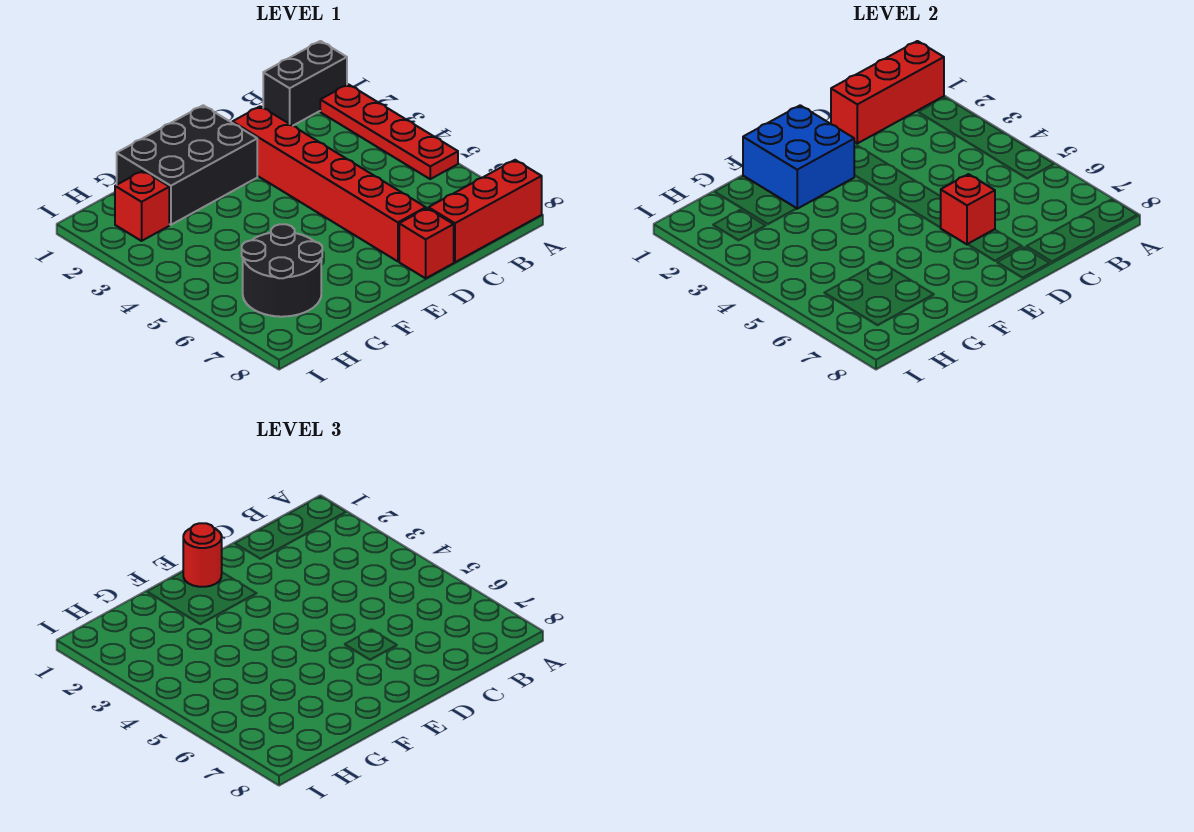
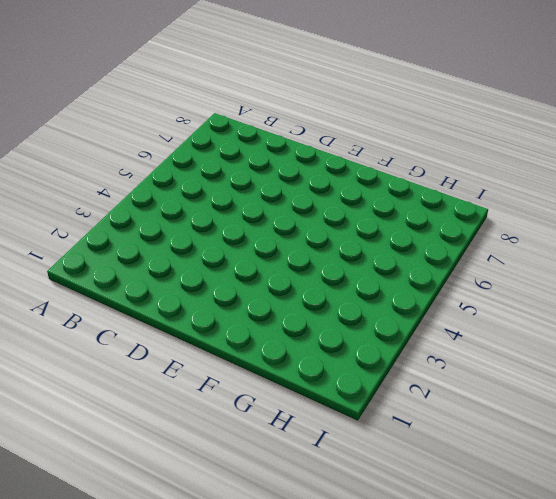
none -> black 1x2 brick [263,41,347,126]
none -> red 1x4 plate [320,84,458,179]
none -> red 1x3 brick [429,160,542,262]

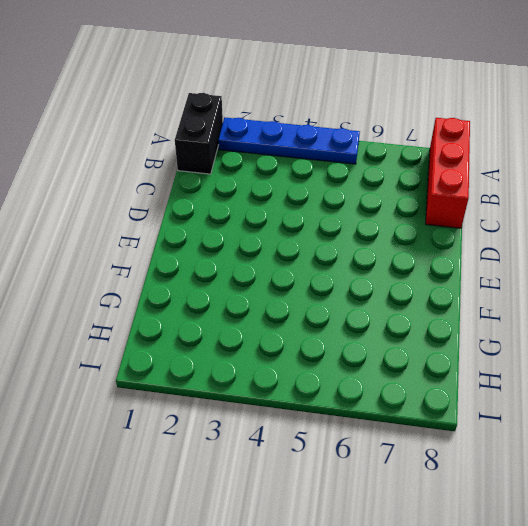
blue 1x4 plate [218,117,360,164] -> red 1x4 plate [320,84,458,179]
none -> red 1x6 brick [232,106,426,261]
none -> red 1x1 brick [399,208,454,278]
none -> black 2x3 brick [117,105,257,225]

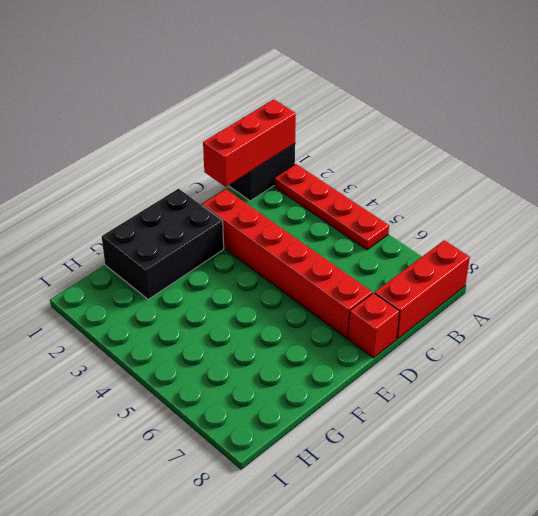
none -> black 2x2 round brick [242,224,322,317]
none -> red 1x1 brick [115,171,169,241]
none -> red 1x1 brick [941,174,995,244]

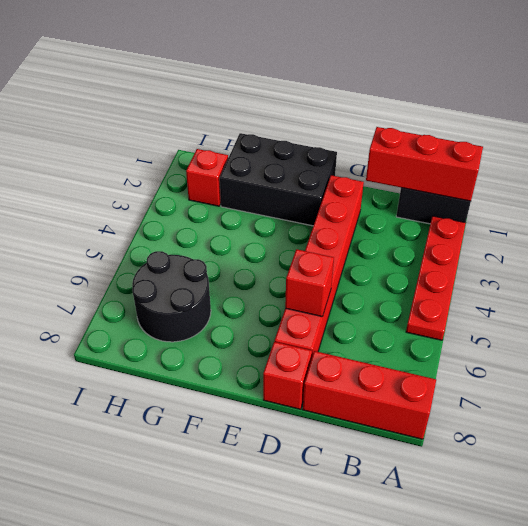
none -> blue 2x2 brick [743,105,854,209]
none -> red 1x1 round brick [183,523,222,587]

